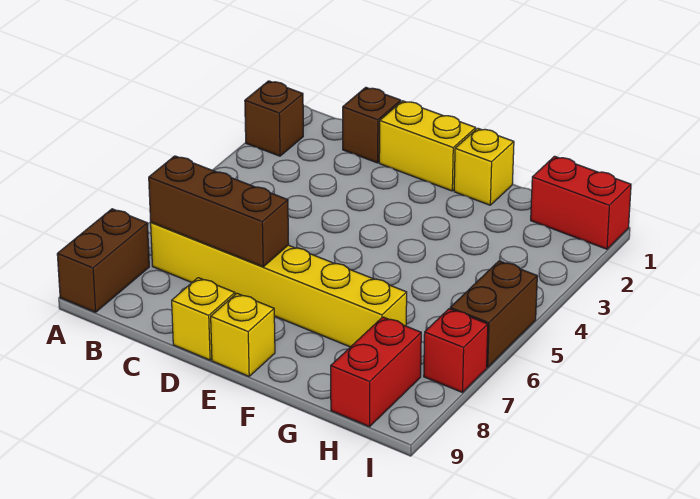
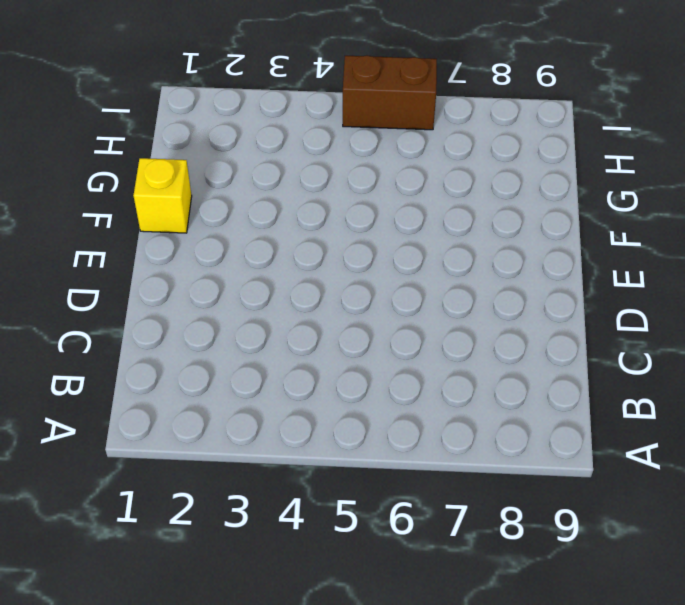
none -> brown 1x1 brick [245,81,303,156]
none -> brown 1x2 brick [57,209,149,312]
none -> yellow 1x6 brick [151,222,407,347]

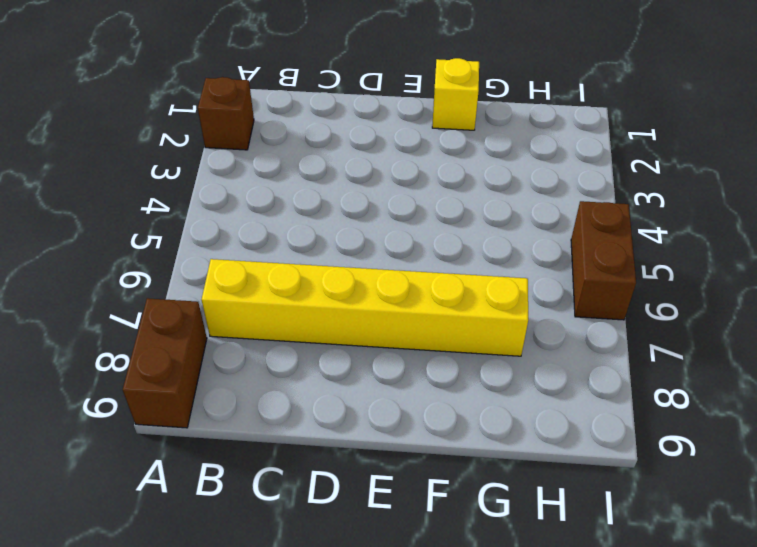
none -> brown 1x1 brick [343,87,401,163]
none -> yellow 1x2 brick [379,101,476,191]
none -> yellow 1x1 brick [172,278,235,360]

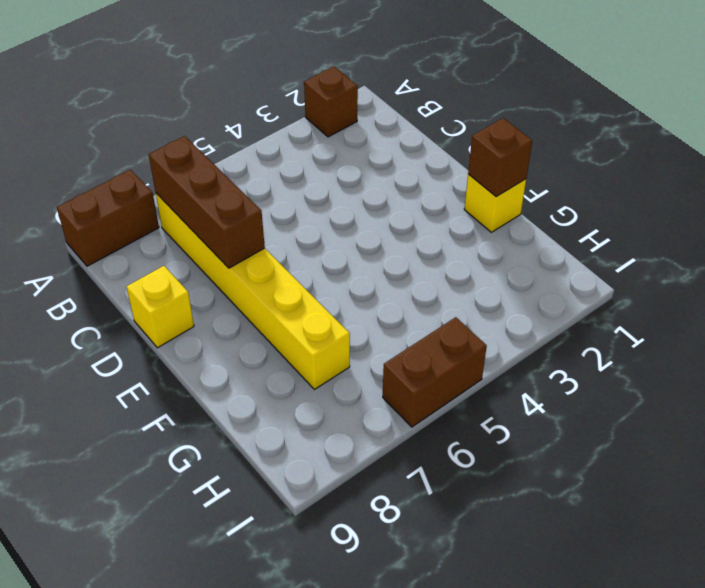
brown 1x1 brick [468,118,532,197] -> brown 1x1 brick moved to [343,87,401,163]
none -> yellow 1x2 brick [379,101,476,191]
none -> yellow 1x1 brick [211,293,275,376]
none -> red 1x2 brick [531,156,631,249]

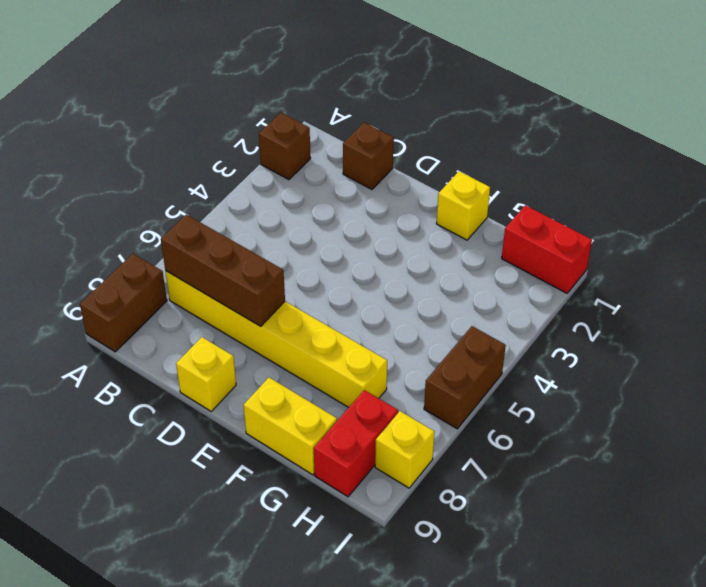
yellow 1x2 brick [244,378,337,475] -> yellow 1x2 brick moved to [379,101,476,191]
yellow 1x1 brick [375,411,434,488] -> yellow 1x1 brick moved to [211,293,275,376]
none -> red 1x1 brick [424,309,488,392]

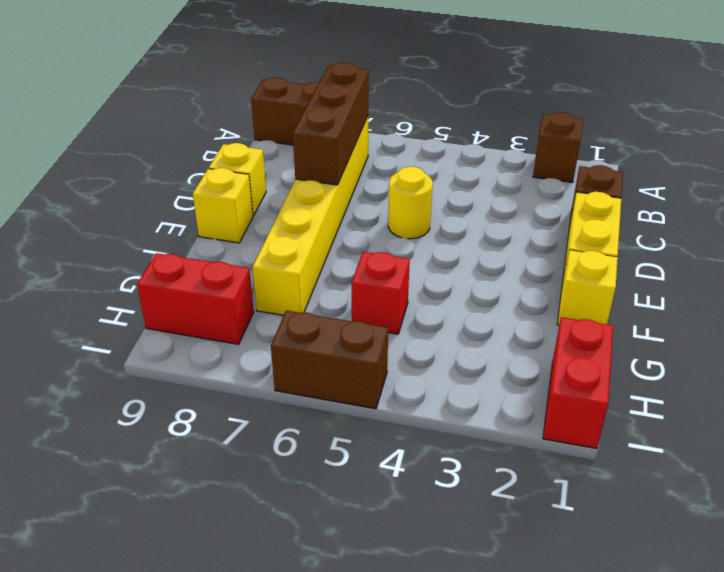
yellow 1x1 round brick [388,167,433,239] -> none
red 1x1 brick [352,252,410,334] -> red 1x1 brick moved to [424,309,488,392]

